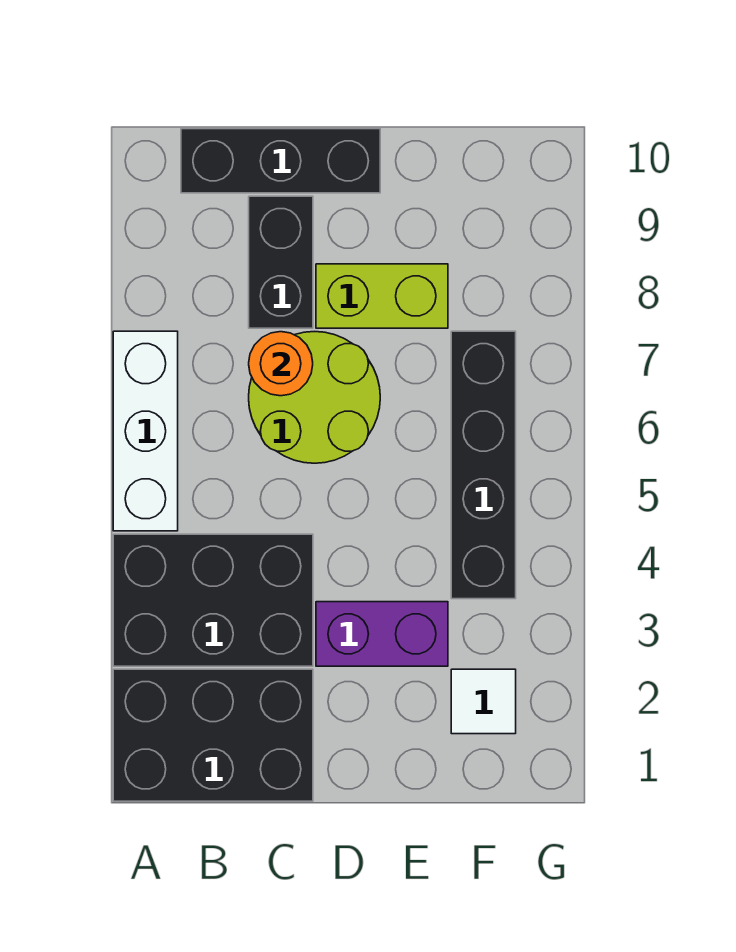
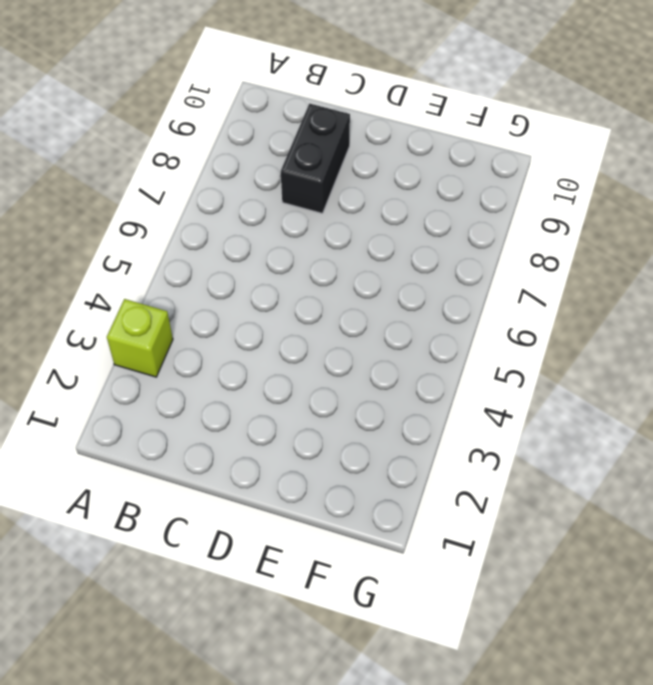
lime 1x1 brick [107,299,173,377] -> black 2x3 brick [113,534,313,666]
none -> black 2x3 brick [113,669,313,801]
none -> white 1x3 brick [113,331,178,531]

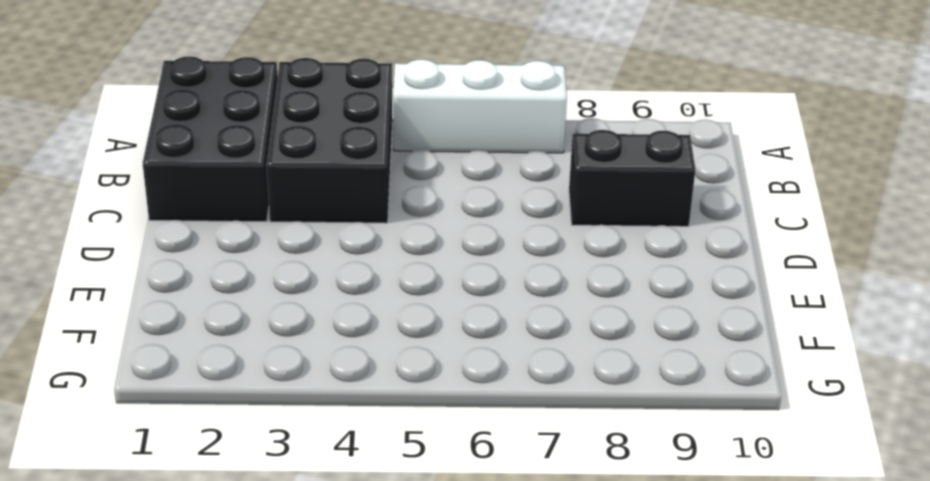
none -> black 1x3 brick [181,129,380,193]
none -> lime 2x2 round brick [249,332,380,463]

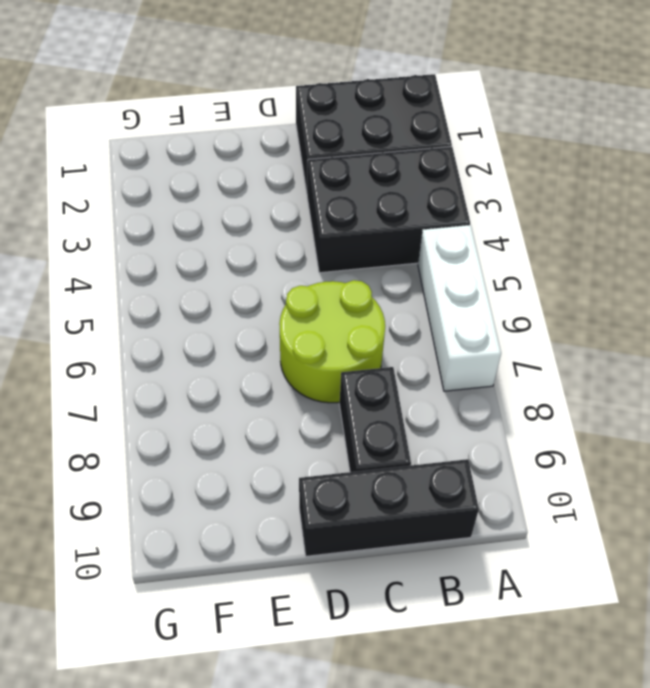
none -> purple 1x2 brick [316,602,448,666]
none -> lime 1x2 brick [316,264,448,328]

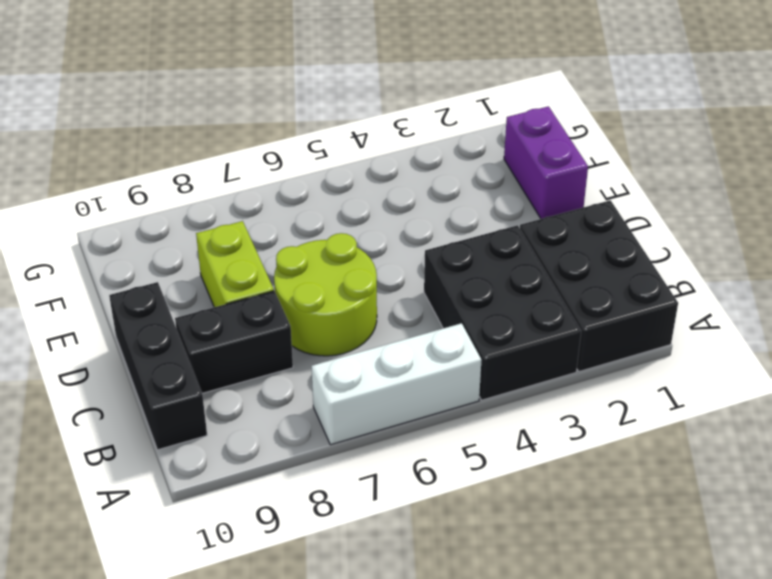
purple 1x2 brick [504,106,588,219] -> purple 1x2 brick moved to [316,602,448,666]
none -> white 1x1 tile [451,669,516,734]
none -> black 1x4 brick [451,331,516,599]

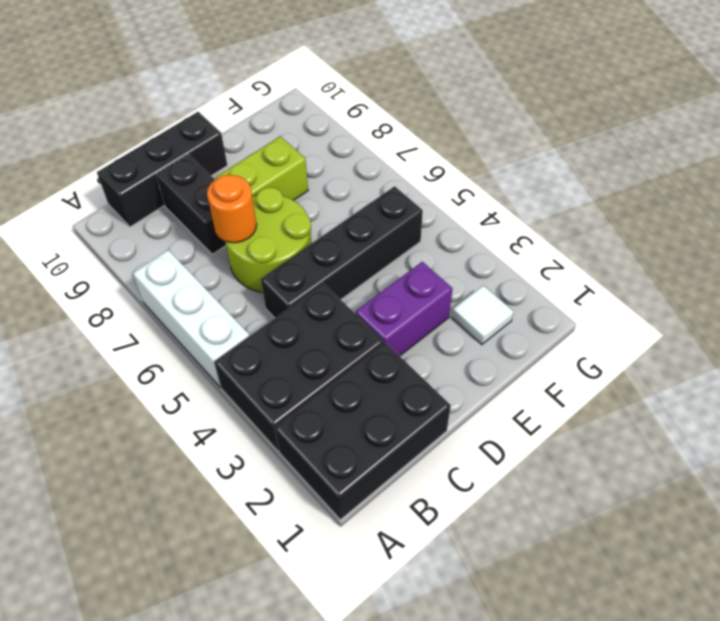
black 1x4 brick [261,186,423,318] -> black 1x4 brick turned to [451,331,516,599]

